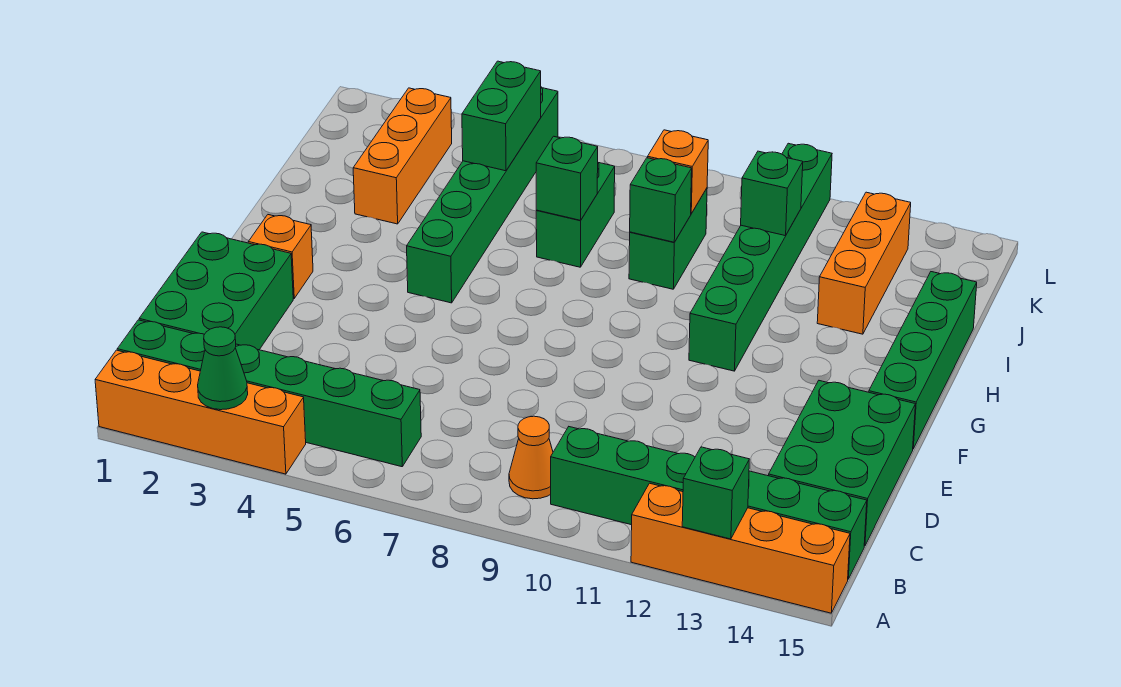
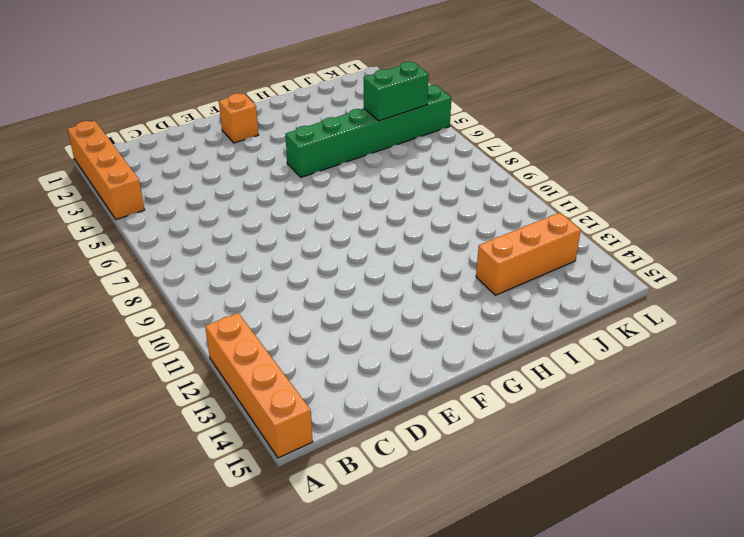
none -> green 1x6 brick [117,320,421,467]
none -> orange 1x1 cone [509,416,553,499]
none -> green 1x6 brick [551,427,867,579]

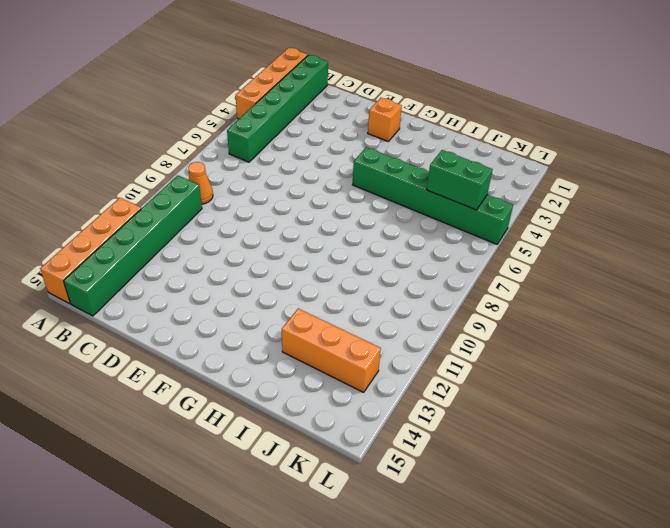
none -> green 2x3 brick [139,232,293,350]
none -> green 2x3 brick [769,381,915,546]
none -> green 1x4 brick [869,272,977,449]

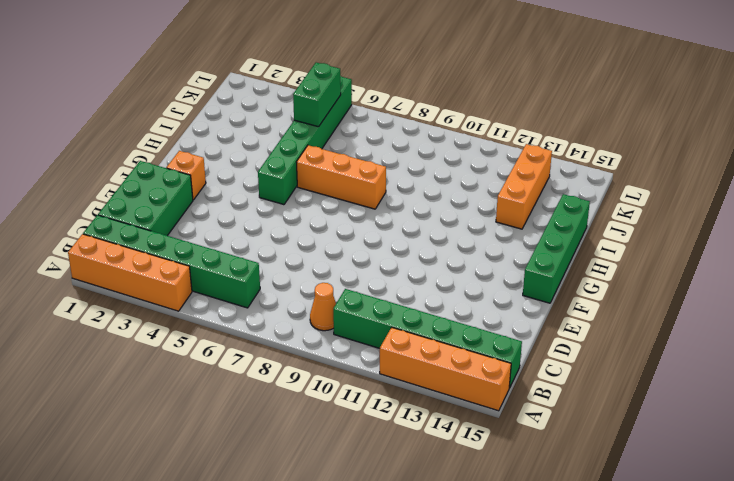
orange 1x3 brick [297,145,386,209] -> orange 1x3 brick turned to [353,88,452,224]
none -> green 2x3 brick [769,381,915,546]
none -> green 1x6 brick [689,143,832,371]
none -> green 1x2 brick [536,163,615,267]

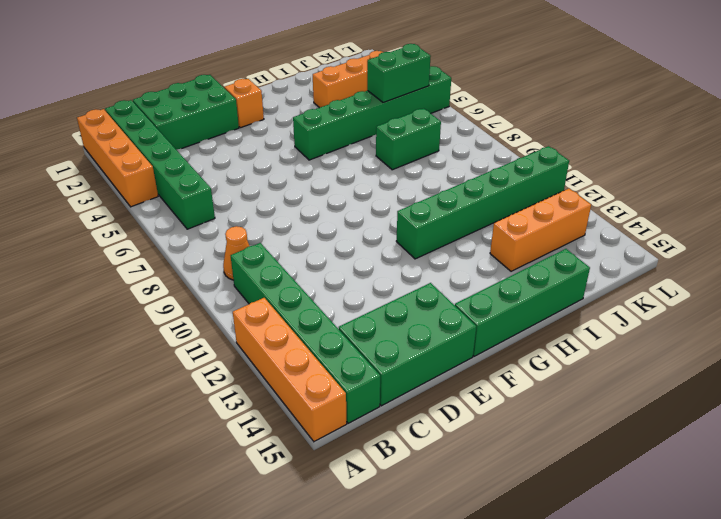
none -> green 1x2 brick [629,188,707,289]
none -> green 1x1 cone [198,327,248,410]
none -> green 1x1 brick [682,447,749,539]

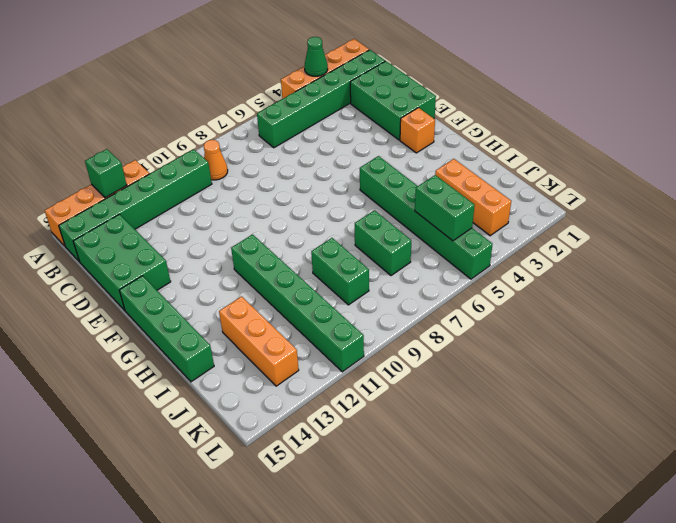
none -> green 1x1 brick [536,136,598,220]
none -> green 1x1 brick [630,158,692,242]
none -> orange 1x1 brick [648,130,708,213]

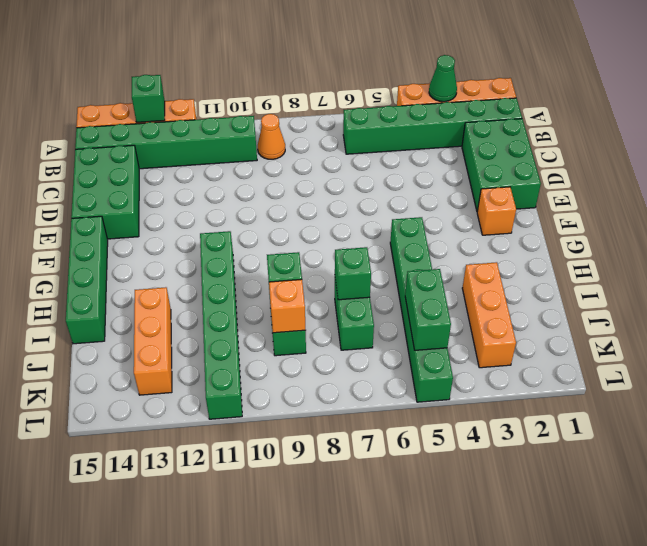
none -> green 1x1 brick [741,151,803,236]

